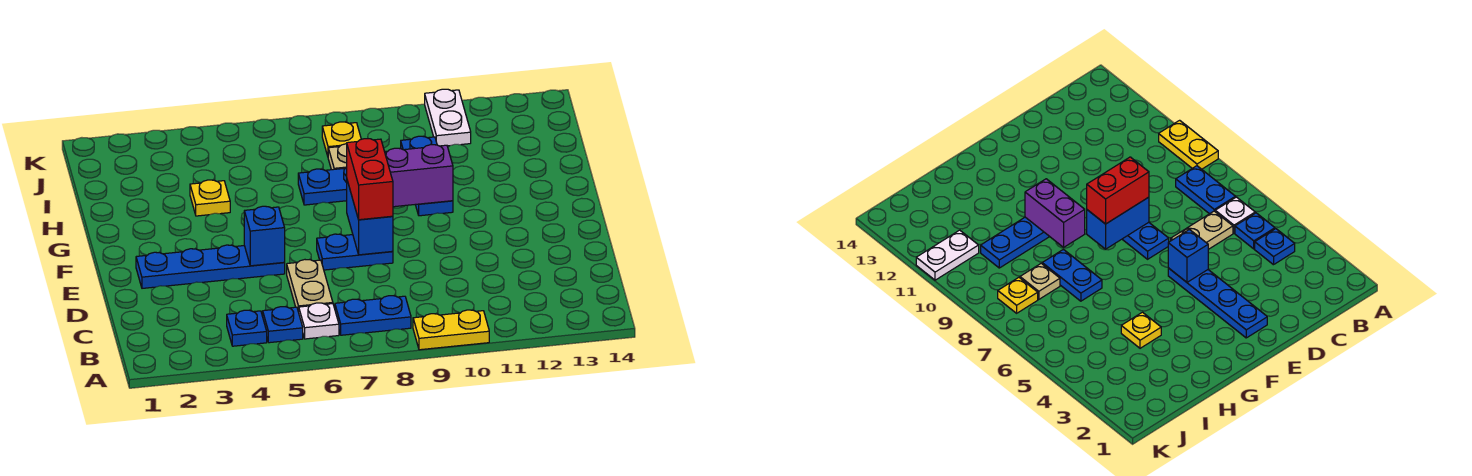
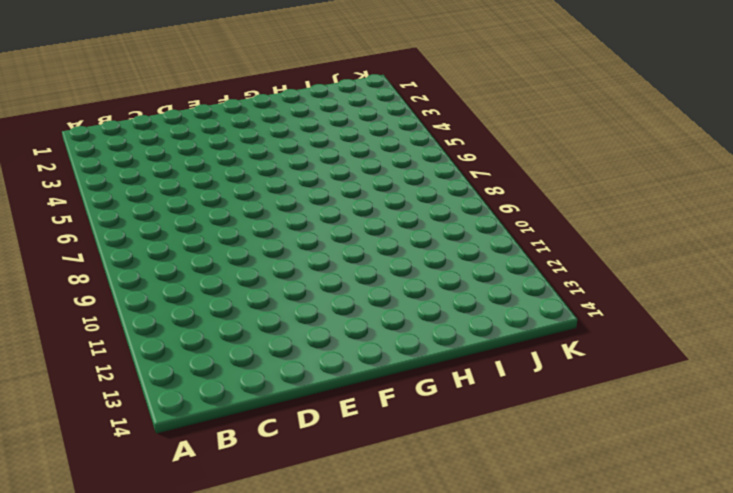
none -> yellow 1x2 plate [413,310,489,350]
none -> blue 1x1 plate [227,310,267,346]
none -> blue 1x1 plate [263,307,303,343]

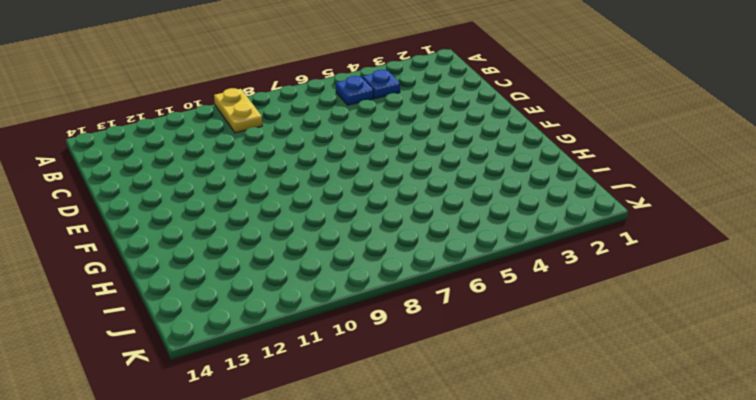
yellow 1x2 plate [214,88,262,133] -> yellow 1x2 plate turned to [413,310,489,350]
none -> white 1x1 plate [299,303,339,339]
none -> blue 1x2 plate [335,296,411,335]
none -> tan 1x2 plate [287,260,333,312]

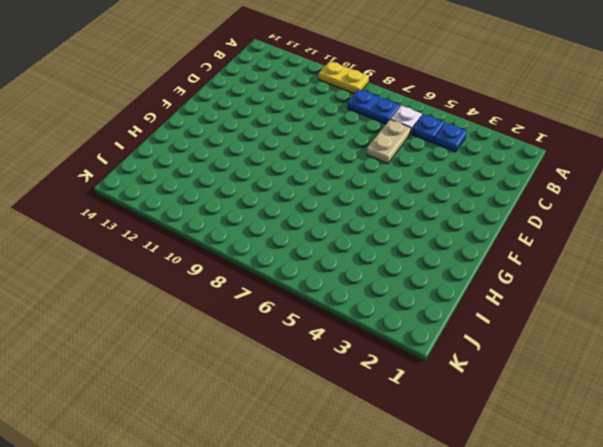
none -> blue 1x4 plate [136,245,285,288]
none -> blue 1x2 plate [317,234,393,270]
none -> blue 1x3 plate [401,136,453,216]

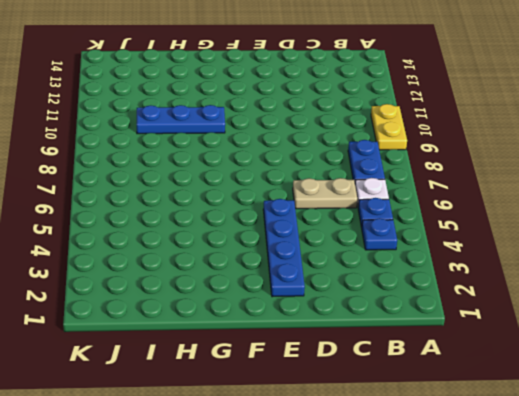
none -> blue 1x2 plate [317,234,393,270]
none -> yellow 1x1 plate [190,180,230,216]
none -> blue 1x2 plate [298,168,347,205]

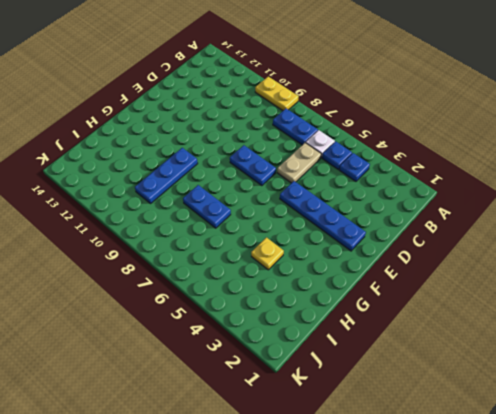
none -> tan 1x1 plate [328,144,347,170]
none -> yellow 1x1 plate [322,122,361,156]
none -> white 1x2 plate [425,89,471,146]

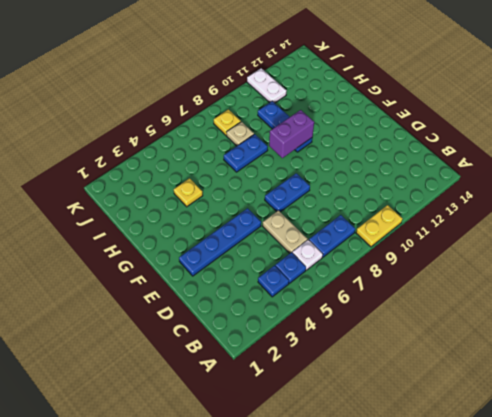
none -> blue 1x1 brick [244,206,285,266]
none -> blue 1x2 brick [347,181,393,255]
none -> red 1x2 brick [347,139,393,220]

